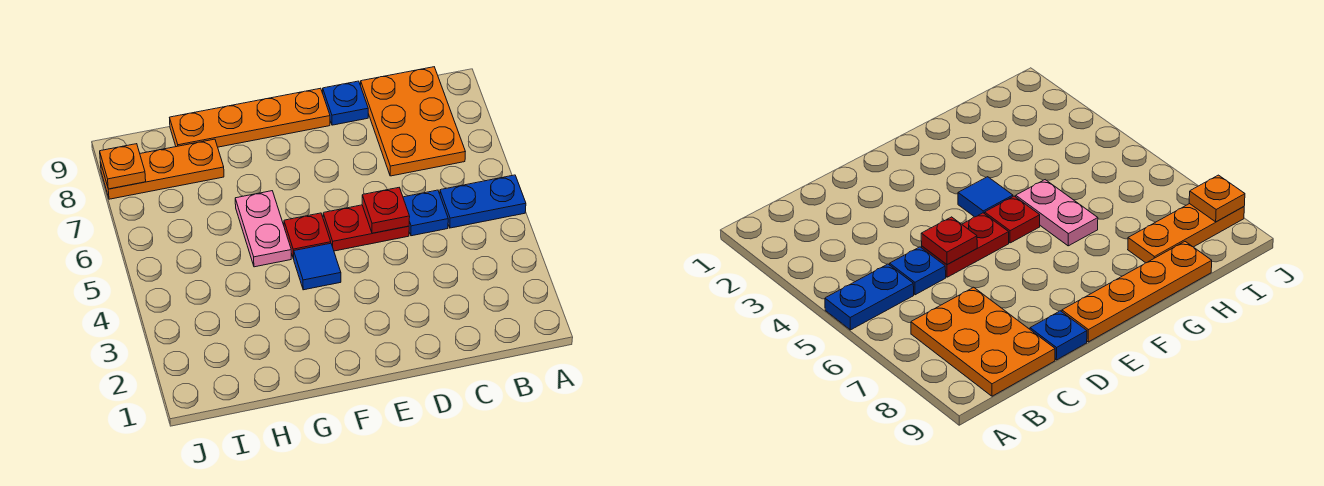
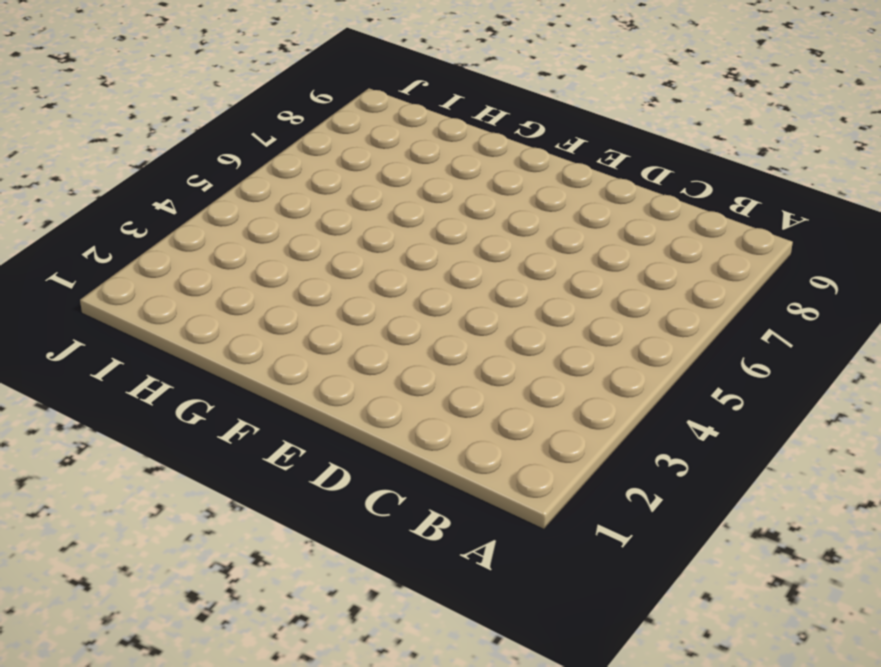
none -> blue 1x2 plate [440,175,526,228]
none -> orange 2x3 plate [361,67,465,176]
none -> blue 1x1 plate [403,190,448,236]

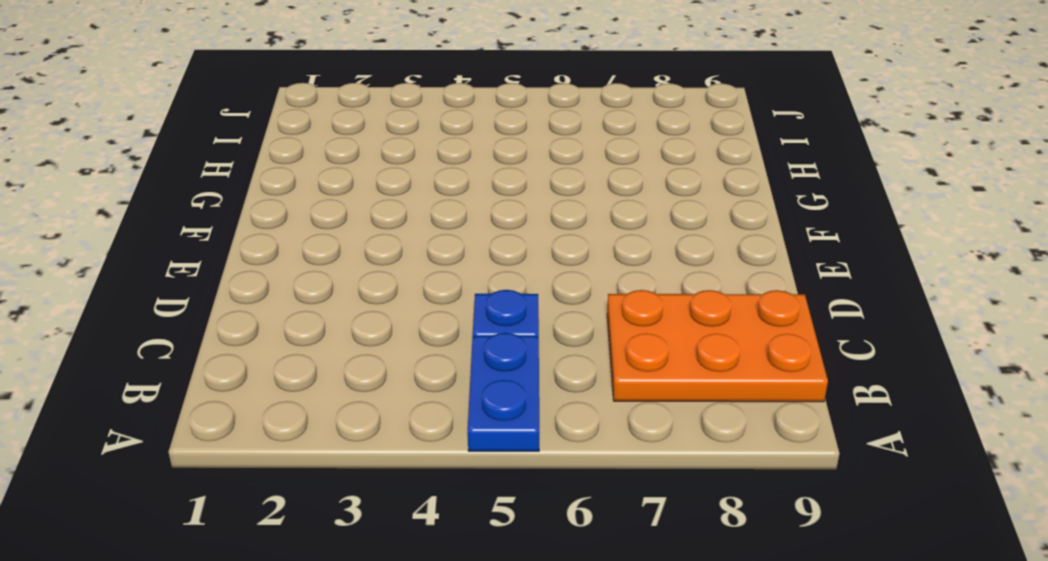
none -> red 1x2 plate [323,205,409,251]
none -> blue 1x1 plate [323,81,368,125]
none -> orange 1x4 plate [170,88,330,147]

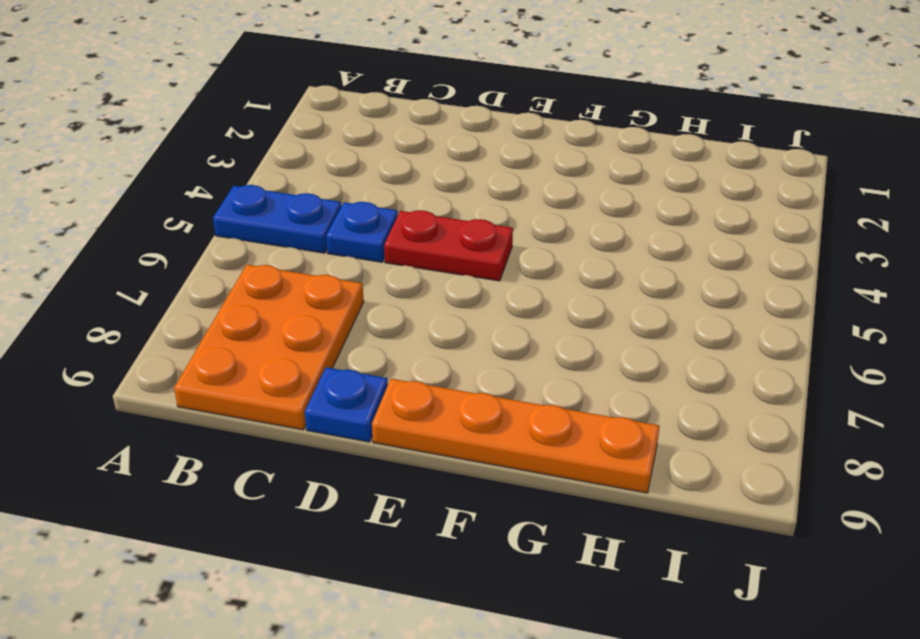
none -> blue 1x1 tile [294,243,341,290]
none -> red 1x1 plate [284,213,331,259]
none -> pink 1x2 plate [235,191,291,267]

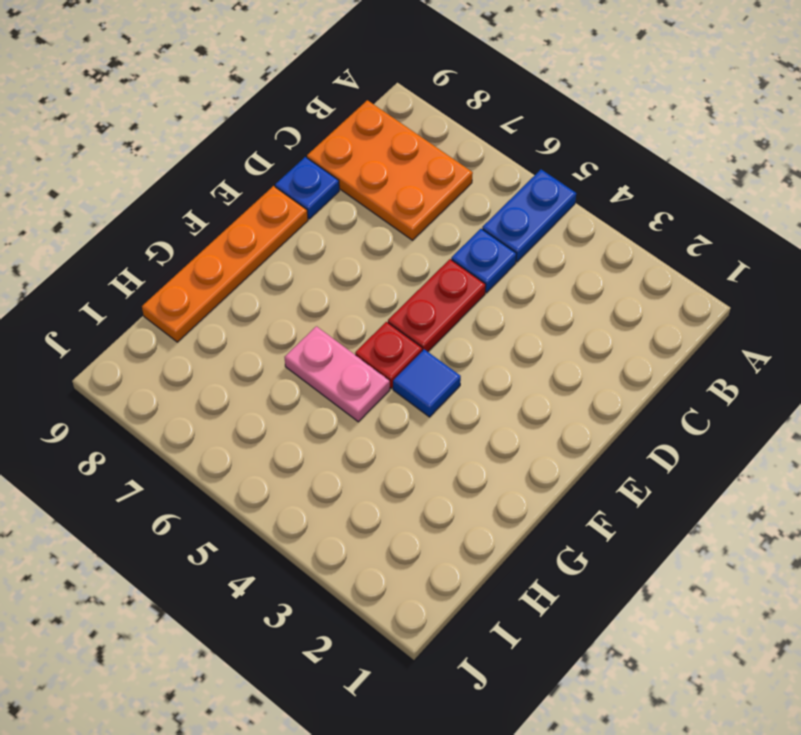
none -> orange 1x3 plate [100,139,224,199]
none -> red 1x1 plate [362,188,410,233]
none -> orange 1x1 plate [100,144,146,189]

